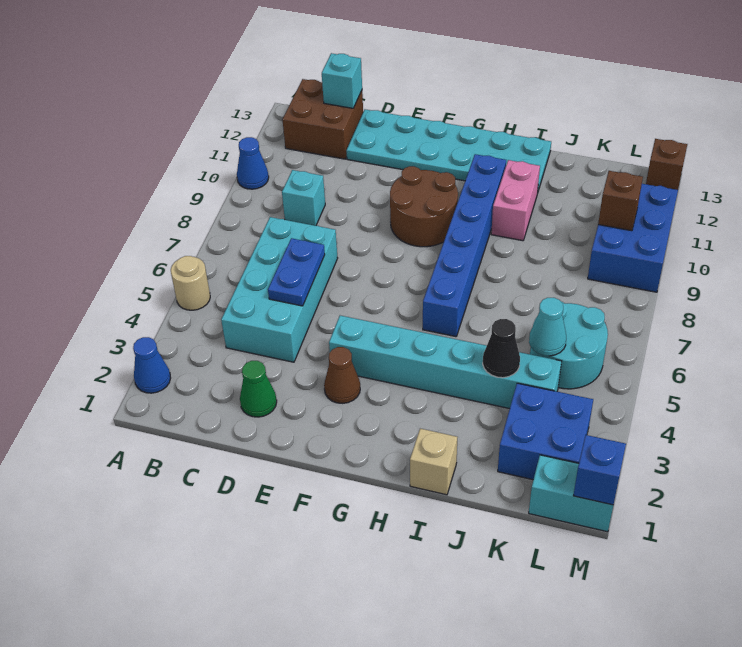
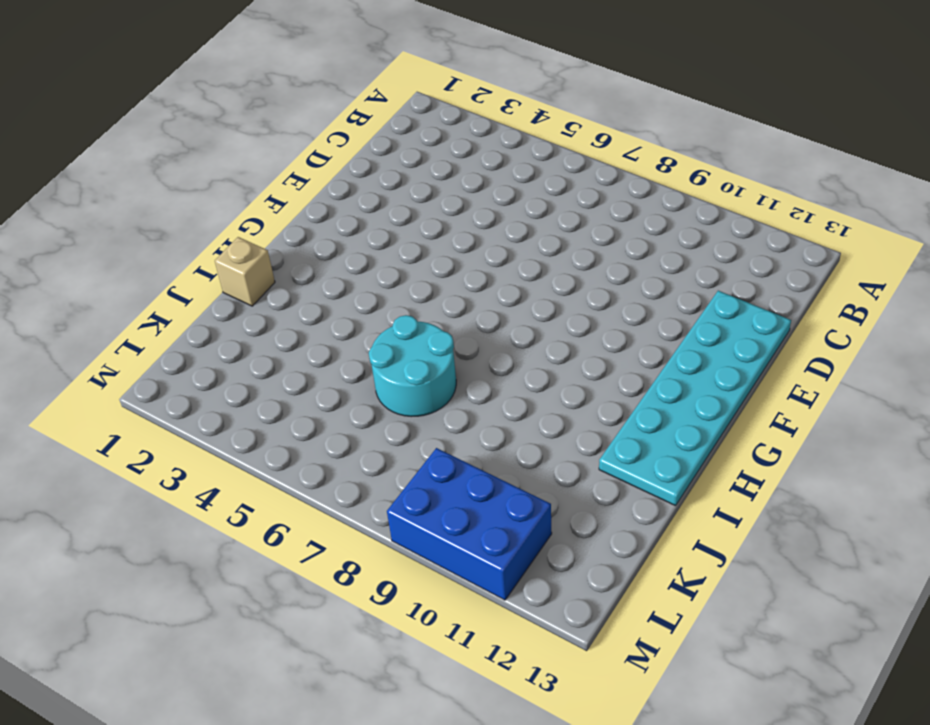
cyan 2x2 round brick [369,315,456,417] -> cyan 2x2 round brick moved to [530,302,608,389]
none -> blue 1x1 cone [133,337,171,393]
none -> tan 1x1 round brick [171,256,210,310]
none -> blue 1x1 cone [237,137,269,189]

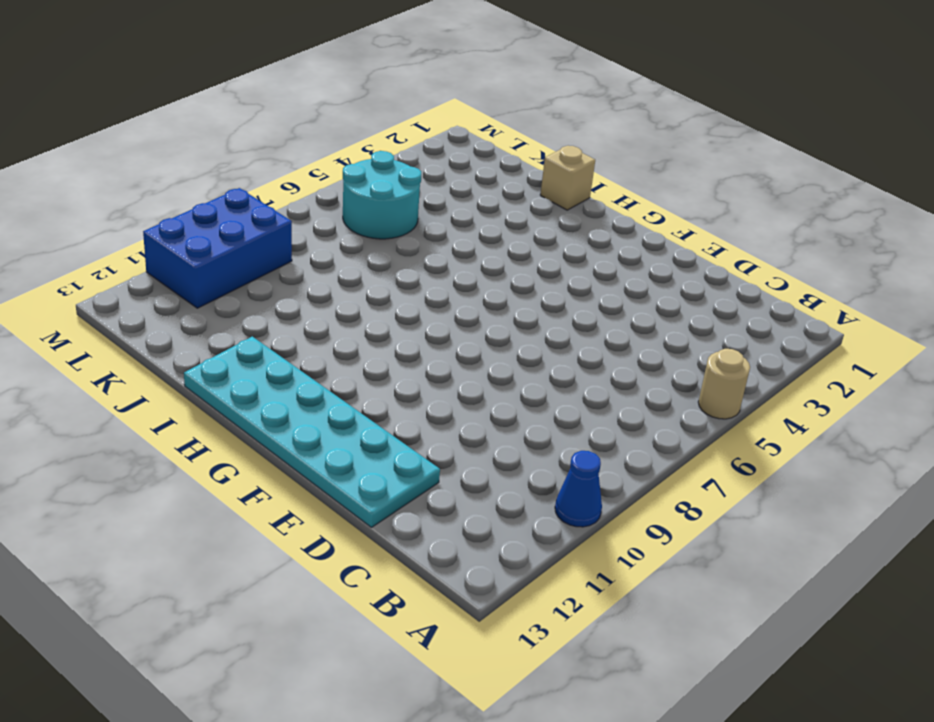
none -> blue 1x1 cone [133,337,171,393]
none -> brown 2x2 brick [282,79,363,159]
none -> cyan 2x4 brick [221,217,338,362]

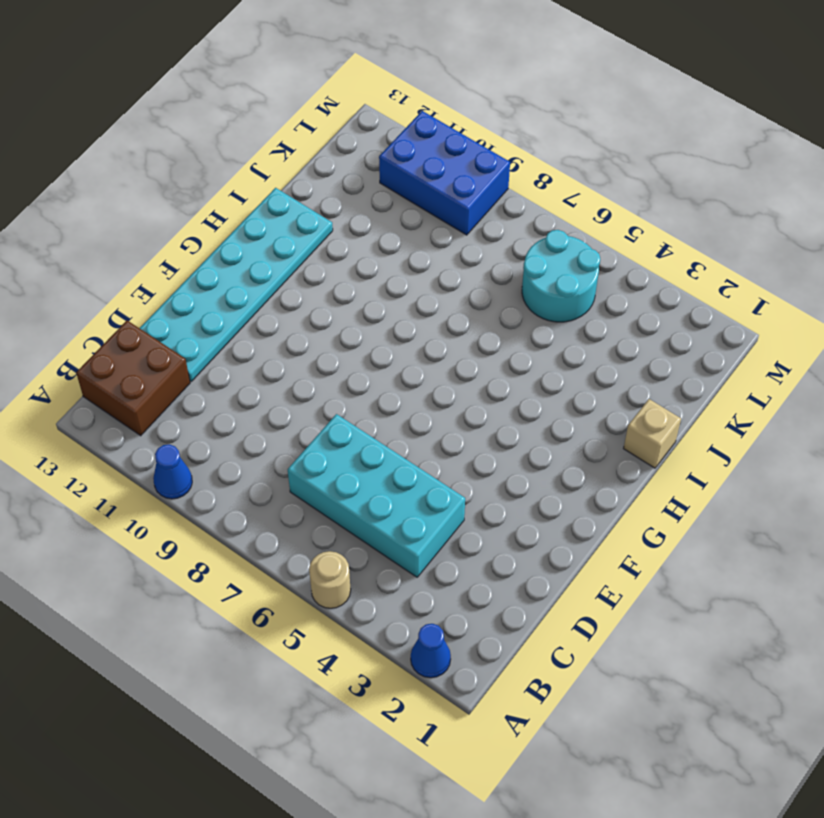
none -> cyan 1x1 brick [282,170,325,226]
none -> green 1x1 cone [240,361,277,417]
none -> brown 1x1 cone [324,347,360,403]

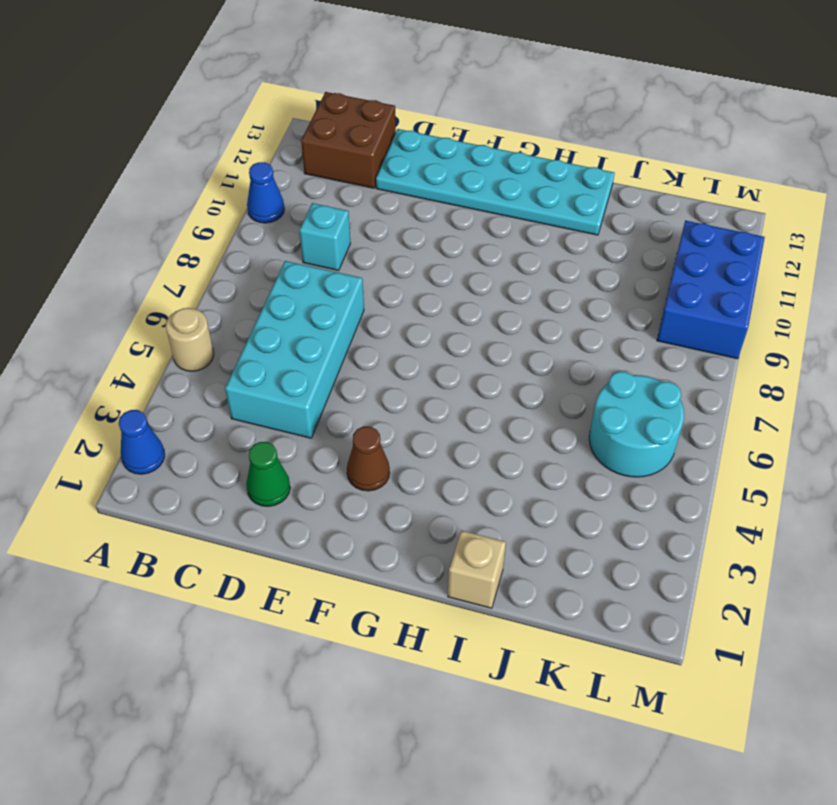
none -> cyan 1x6 brick [329,316,562,409]
none -> brown 2x2 round brick [390,166,458,247]
none -> blue 1x6 brick [423,154,506,337]

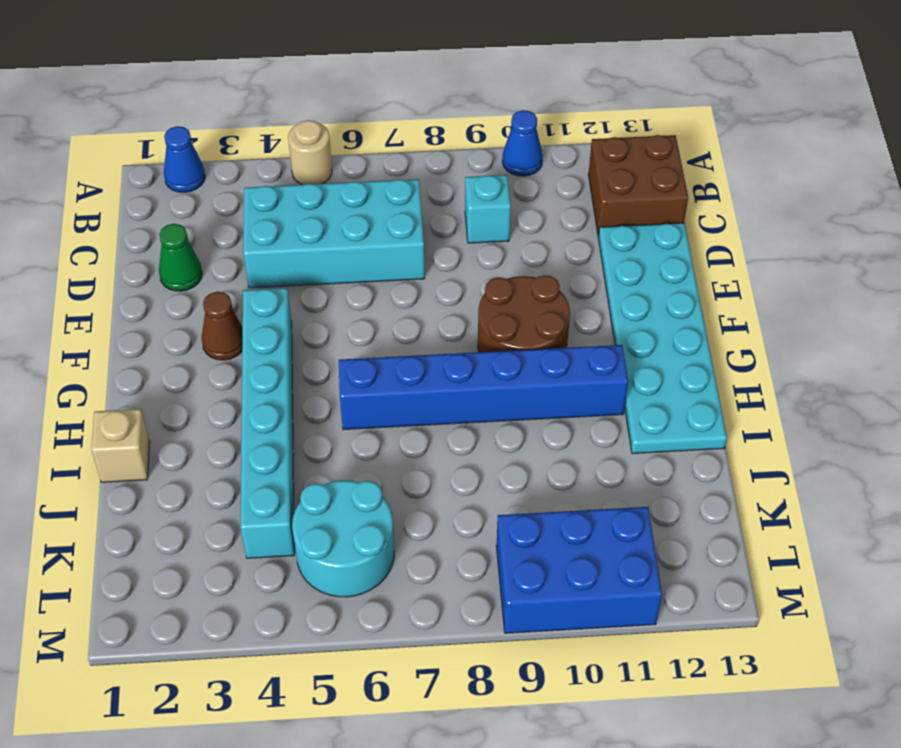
none -> pink 1x2 brick [491,160,540,241]
none -> blue 2x2 brick [498,383,593,480]
none -> cyan 1x2 brick [529,455,613,532]

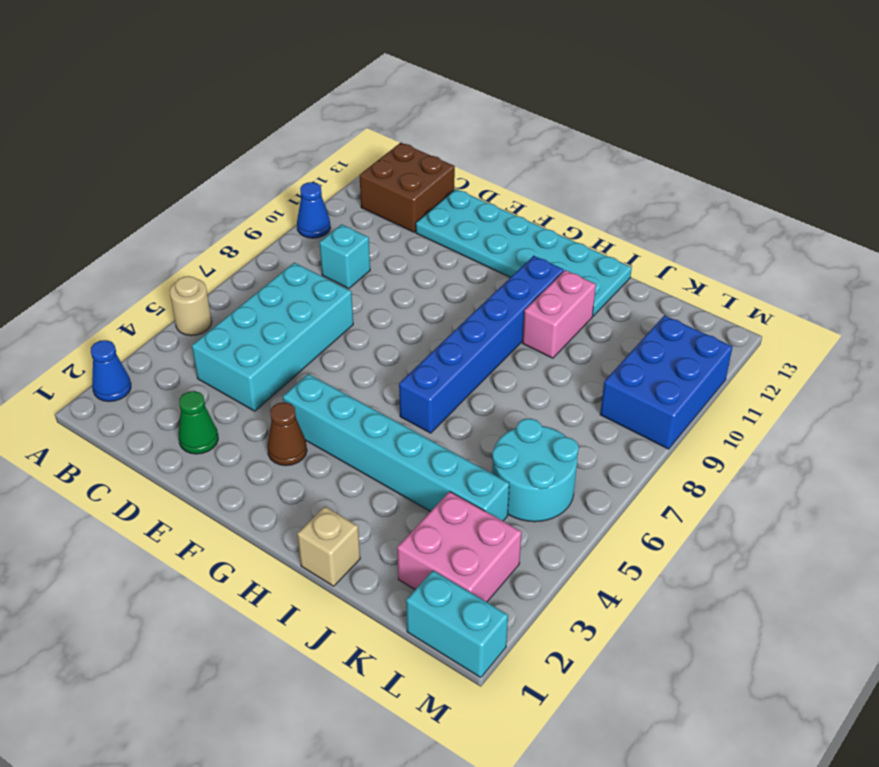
pink 2x2 brick [397,492,522,602] -> blue 2x2 brick [498,383,593,480]
none -> brown 2x2 round brick [390,166,458,247]
none -> brown 1x1 brick [646,139,687,190]
none -> cyan 1x1 brick [322,53,362,108]

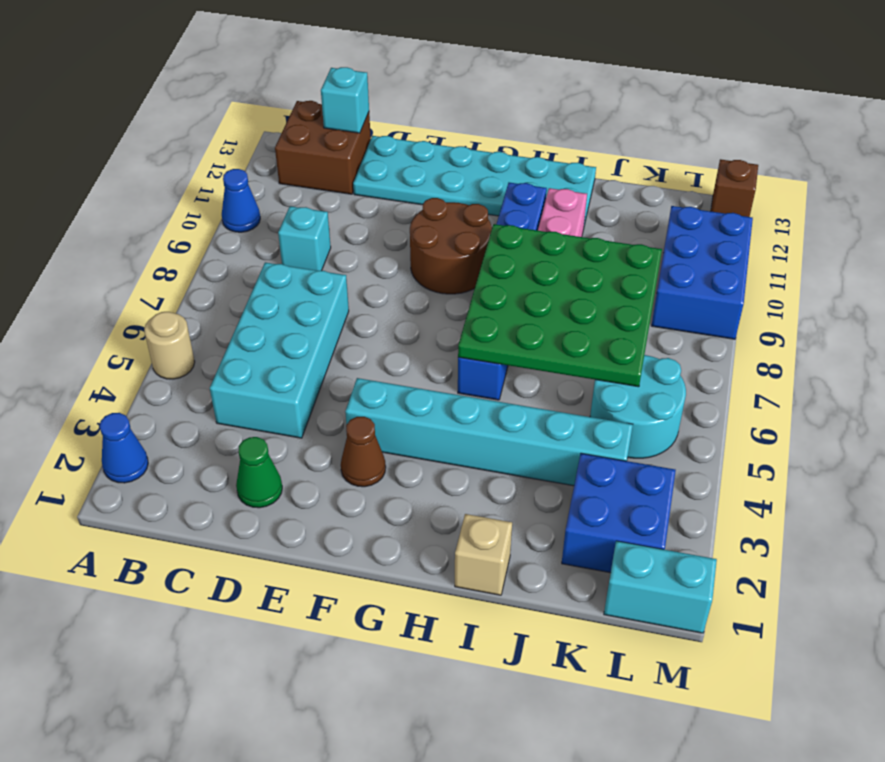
green 4x4 plate [458,224,662,387] -> none
none -> blue 1x2 plate [268,238,325,306]
none -> black 1x1 cone [483,319,520,378]
none -> cyan 1x1 cone [529,298,566,356]

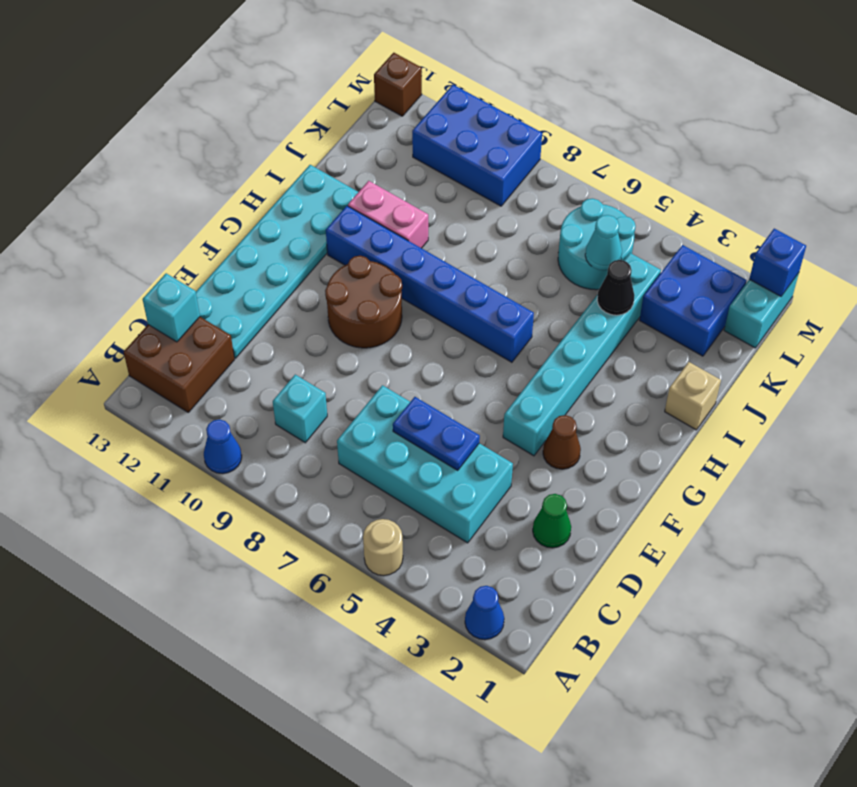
none -> brown 1x1 brick [598,171,643,231]

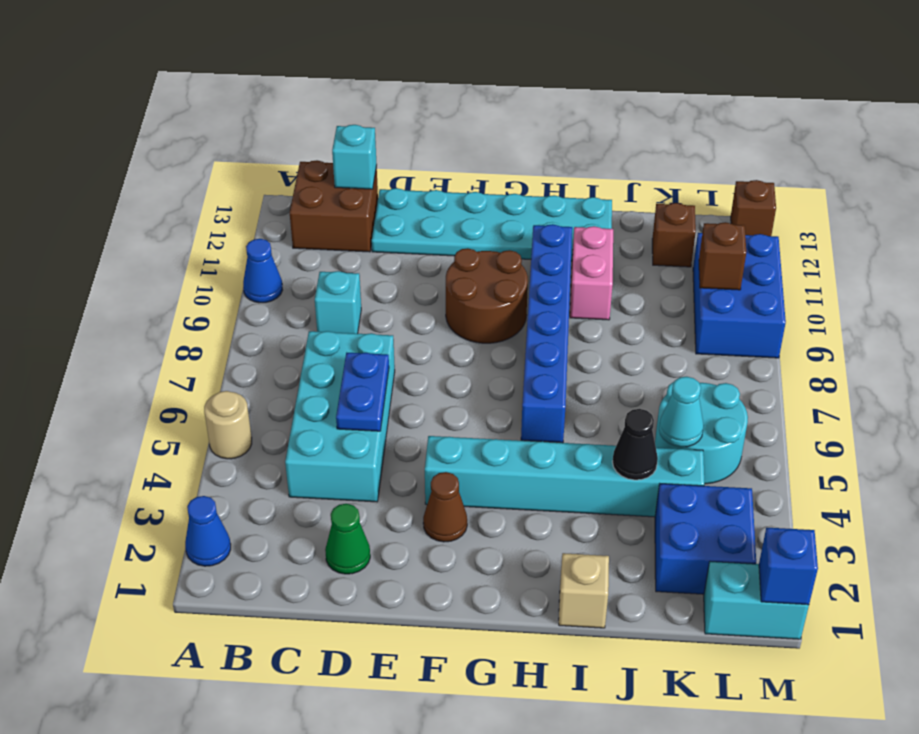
brown 1x1 brick [652,203,696,267] -> none

